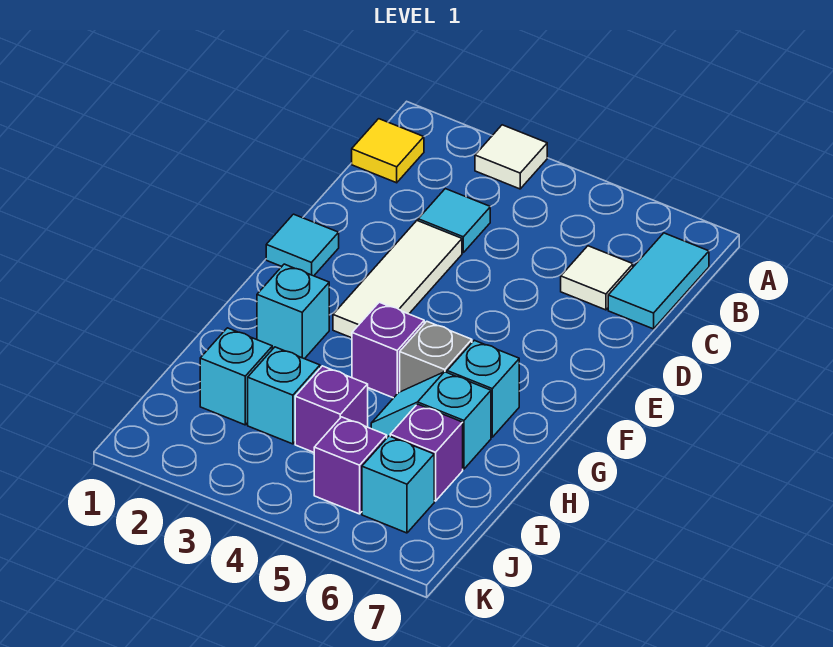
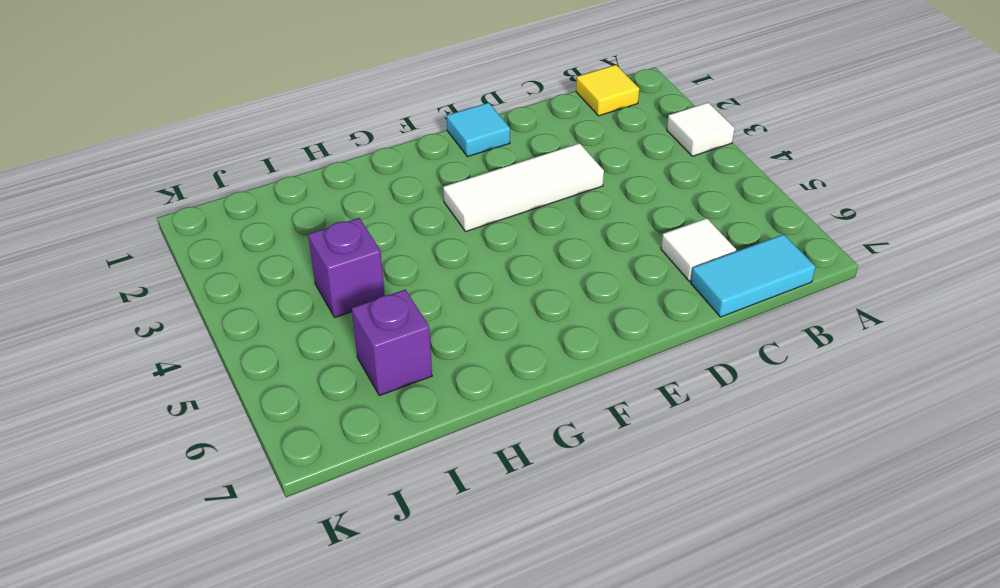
none -> cyan 1x1 tile [418,189,490,253]
none -> cyan 1x1 brick [257,264,329,359]
none -> purple 1x1 brick [352,302,424,398]

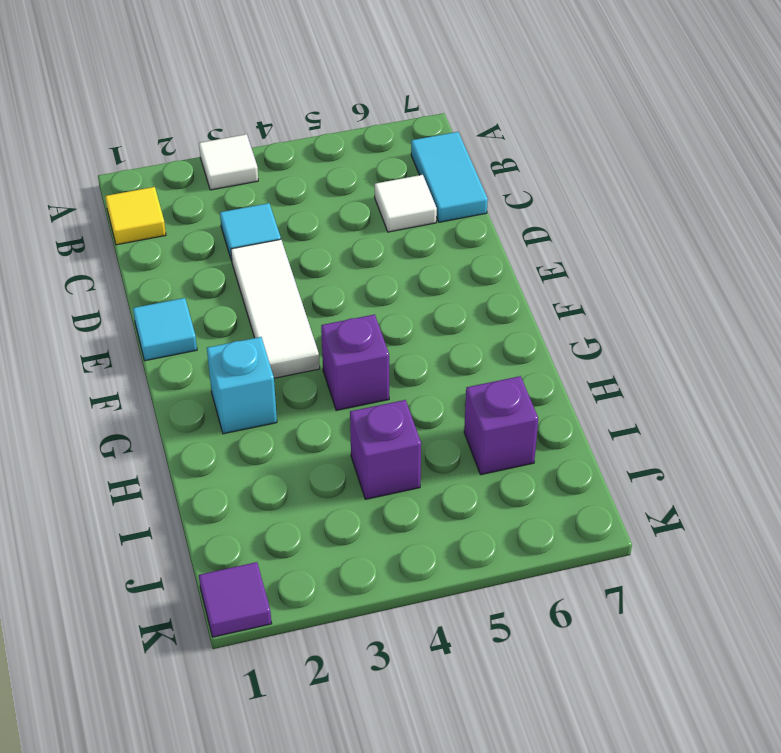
purple 1x1 tile [199,562,272,637] -> none
none -> grey 1x1 brick [400,321,472,392]
none -> cyan 1x1 brick [447,340,519,437]
none -> cyan 1x2 slope [371,372,491,469]

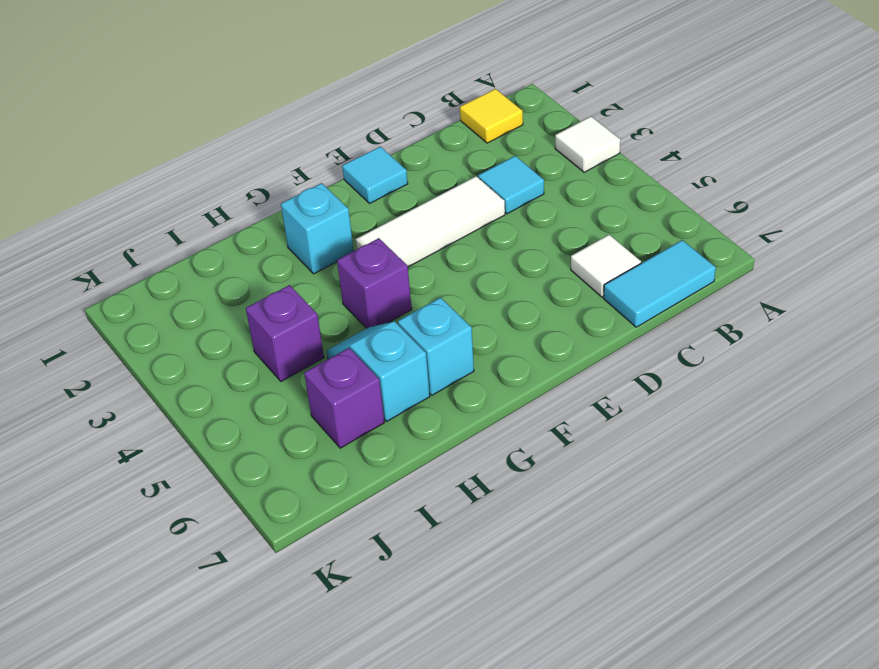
none -> grey 1x1 brick [400,321,472,392]
none -> cyan 1x1 brick [200,328,272,425]
none -> cyan 1x1 brick [248,347,320,444]

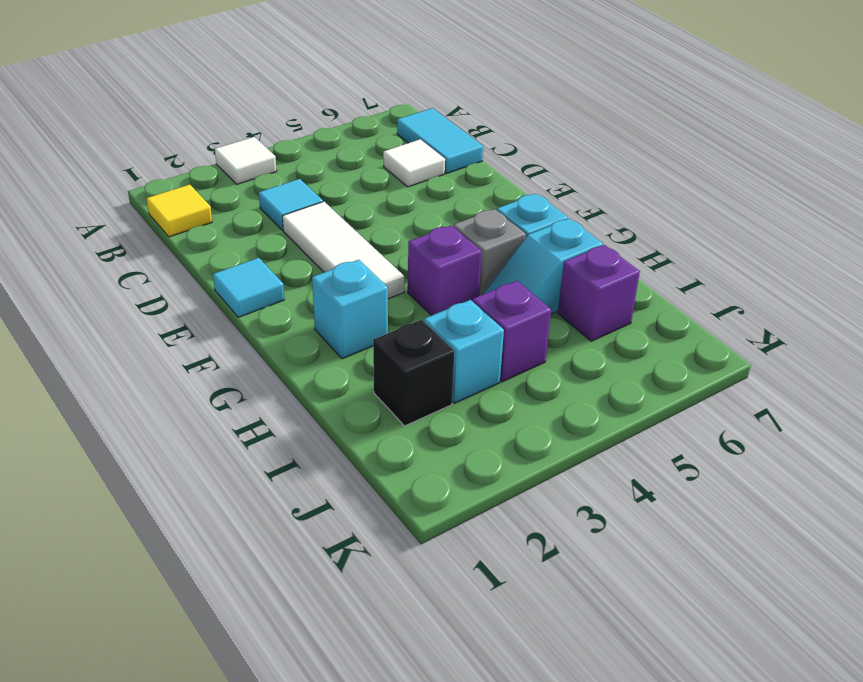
black 1x1 brick [373,320,455,426] -> cyan 1x1 brick [200,328,272,425]
none -> purple 1x1 brick [314,417,387,514]
none -> cyan 1x1 brick [362,436,434,533]

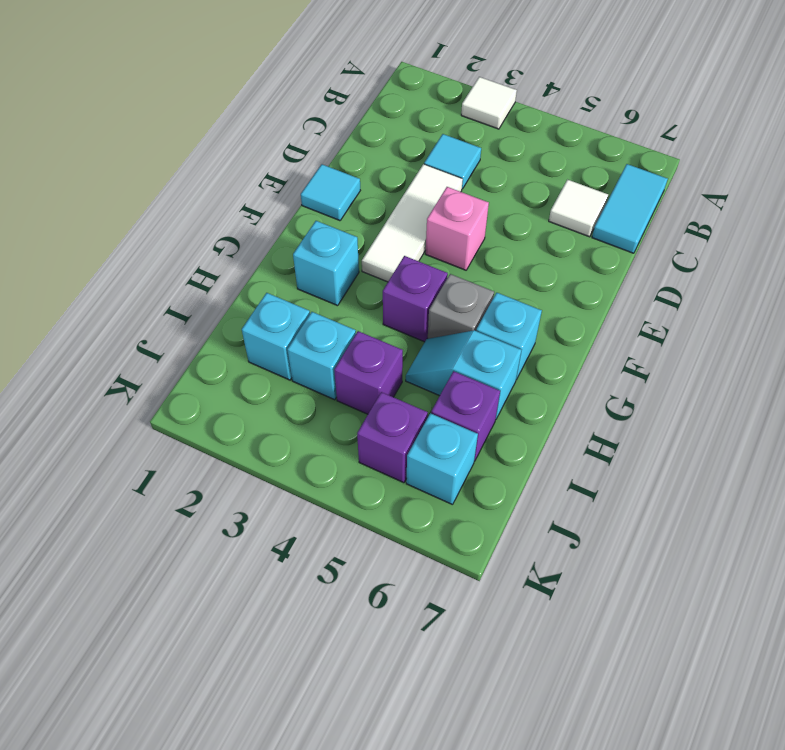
pink 1x1 brick [426,187,489,270] -> none
none -> yellow 1x1 tile [352,119,424,183]

